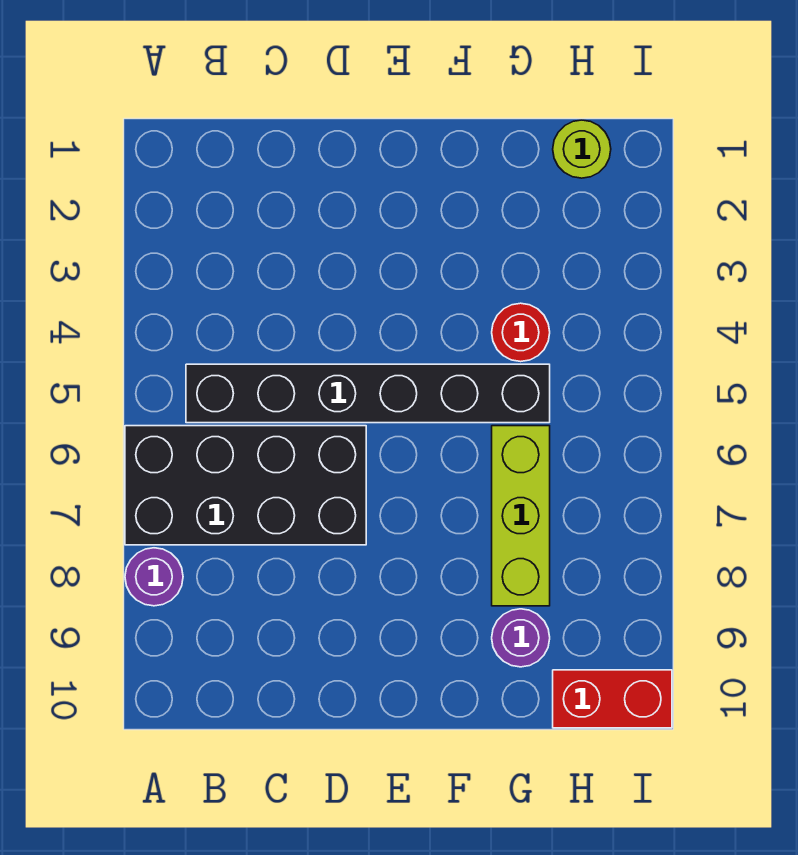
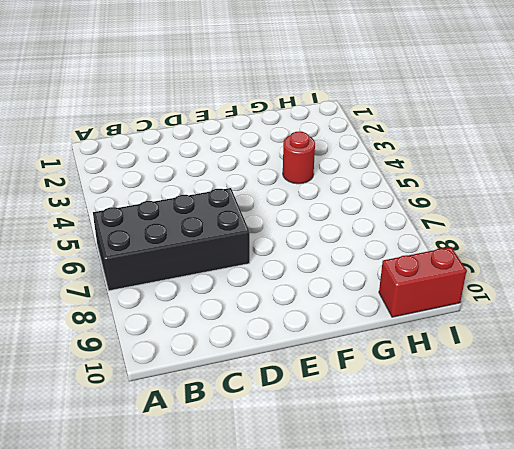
none -> purple 1x1 round brick [125,548,183,606]
none -> black 1x6 brick [186,364,550,423]

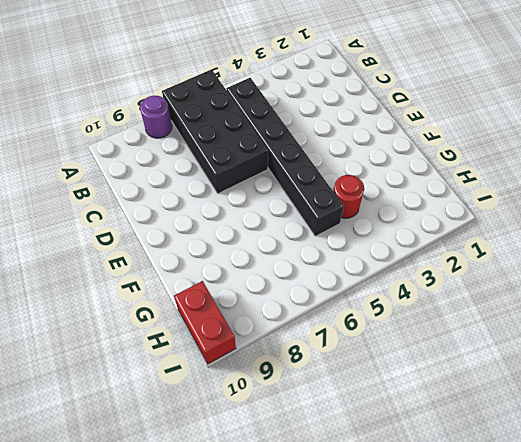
none -> lime 1x3 brick [492,426,550,606]
none -> purple 1x1 round brick [492,609,550,667]

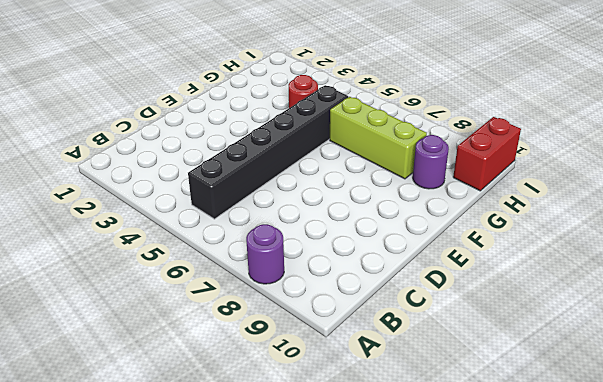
none -> black 2x4 brick [125,426,366,545]
none -> lime 1x1 round brick [553,120,611,178]

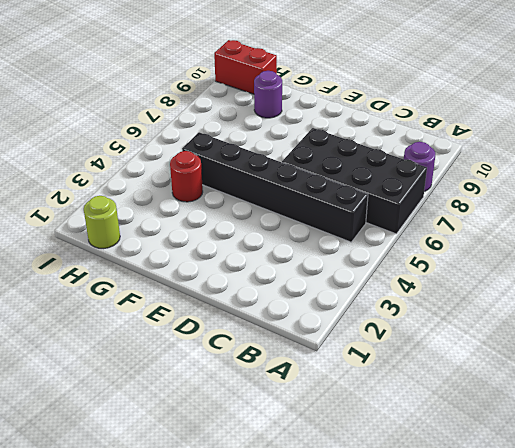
none -> lime 1x3 brick [492,426,550,606]

